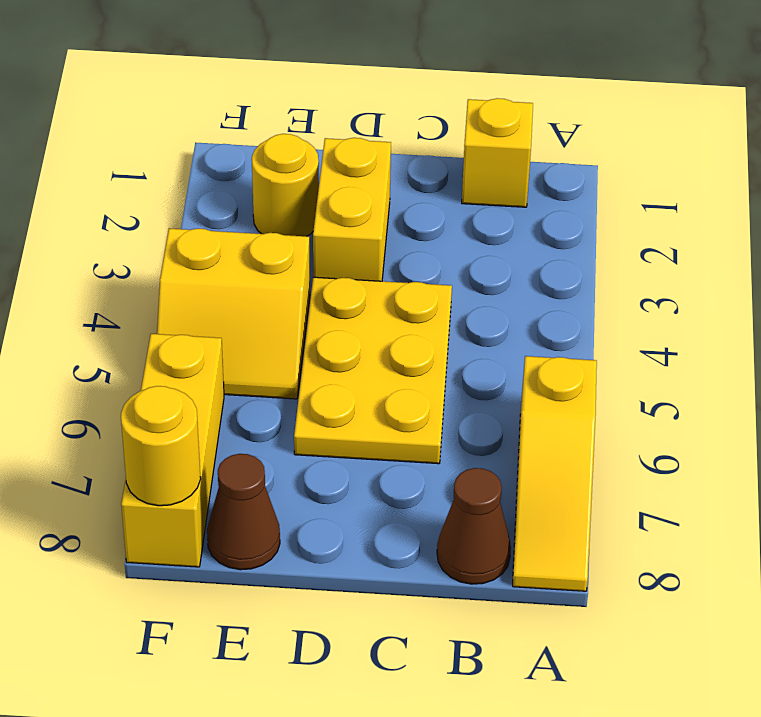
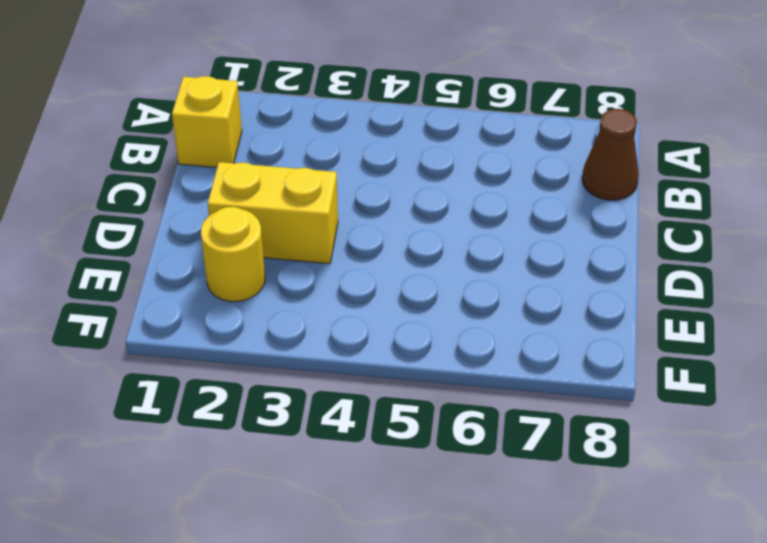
none -> yellow 1x3 slope [513,356,597,591]
none -> yellow 2x3 plate [294,277,452,464]

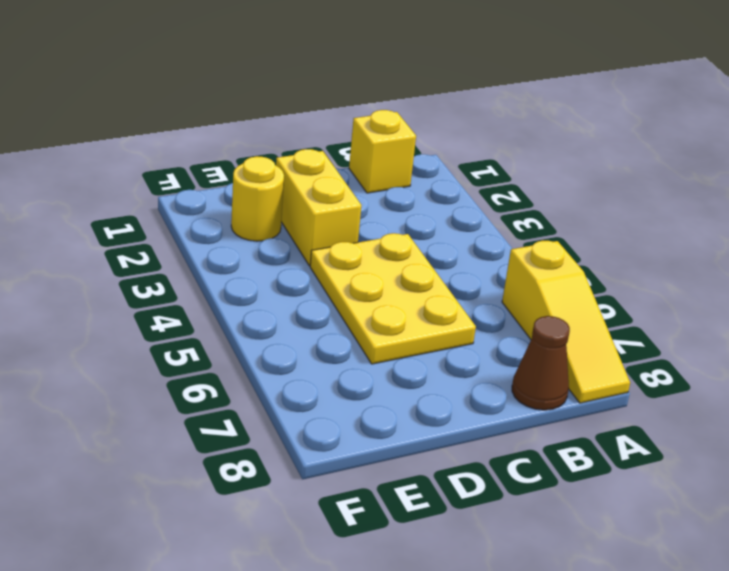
none -> yellow 2x2 slope [157,228,310,399]
none -> brown 1x1 cone [207,454,280,570]

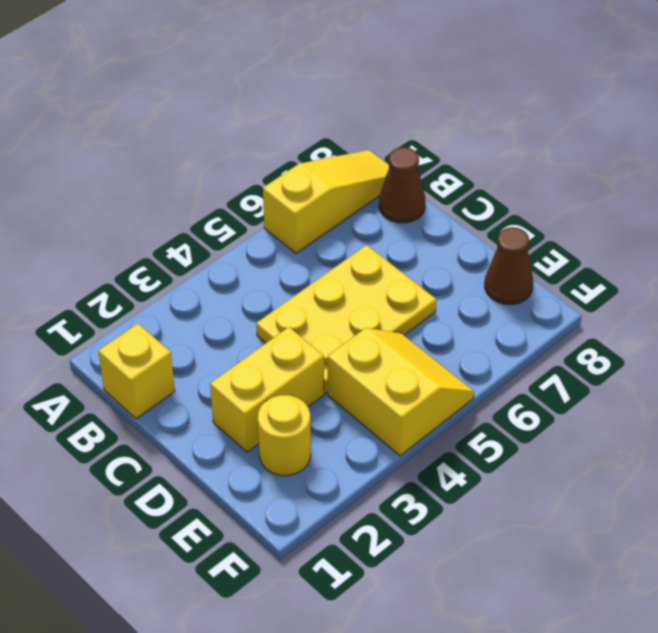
none -> yellow 1x3 brick [121,334,224,567]
none -> yellow 1x1 round brick [121,386,201,506]

